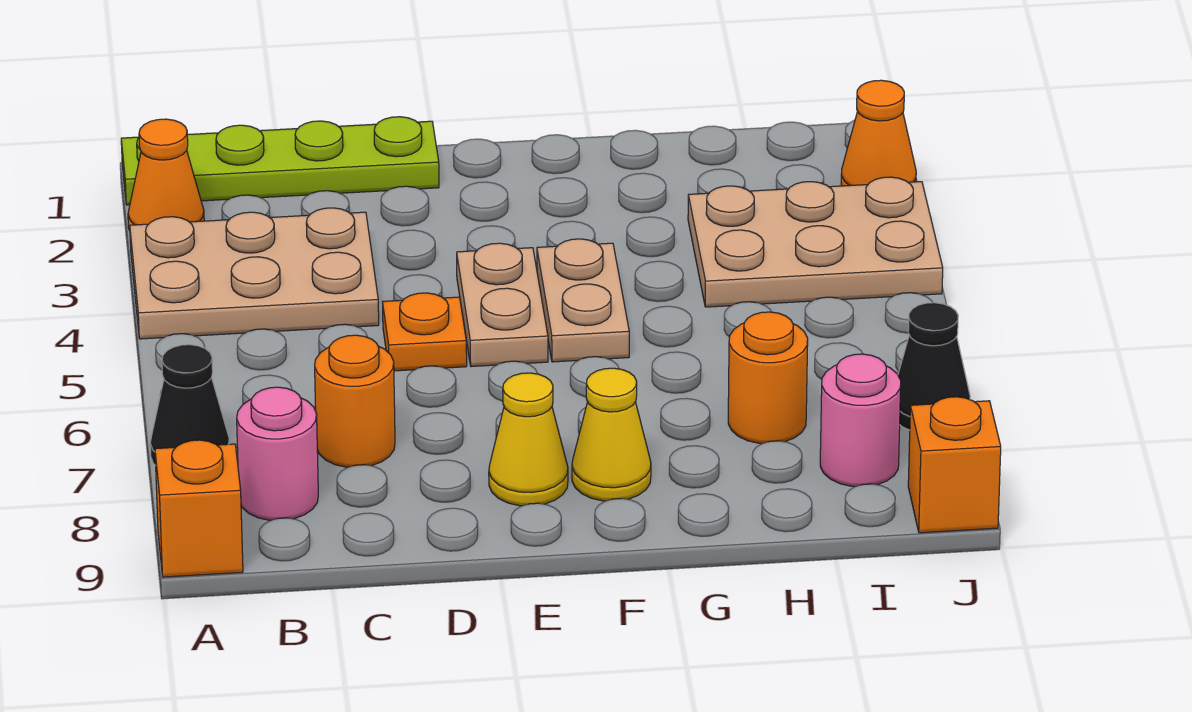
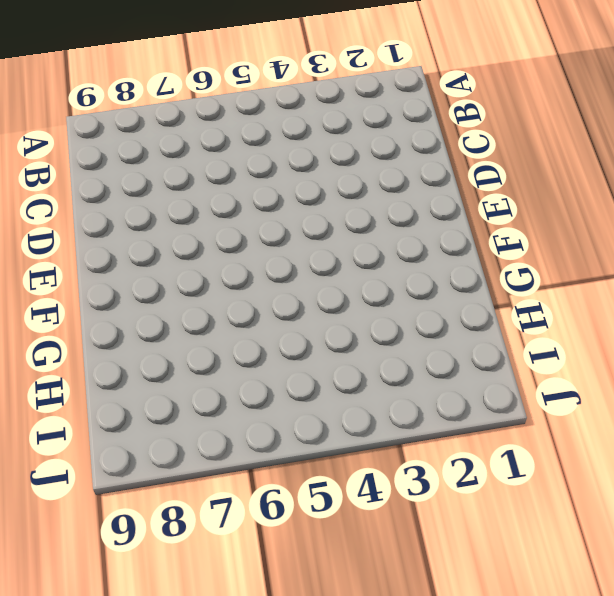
none -> lime 1x4 plate [121,117,439,205]
none -> orange 1x1 cone [128,119,204,231]
none -> tan 2x3 plate [130,208,379,339]

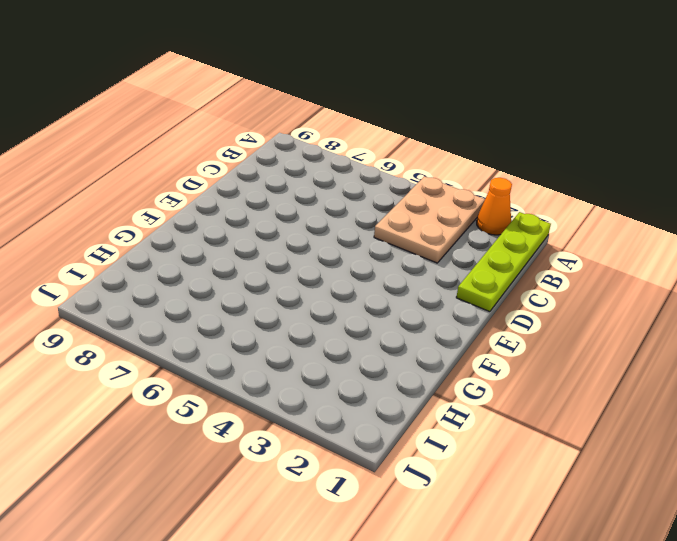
none -> black 1x1 cone [150,345,229,466]
none -> orange 1x1 brick [155,440,243,577]
none -> pink 1x1 round brick [237,387,318,520]

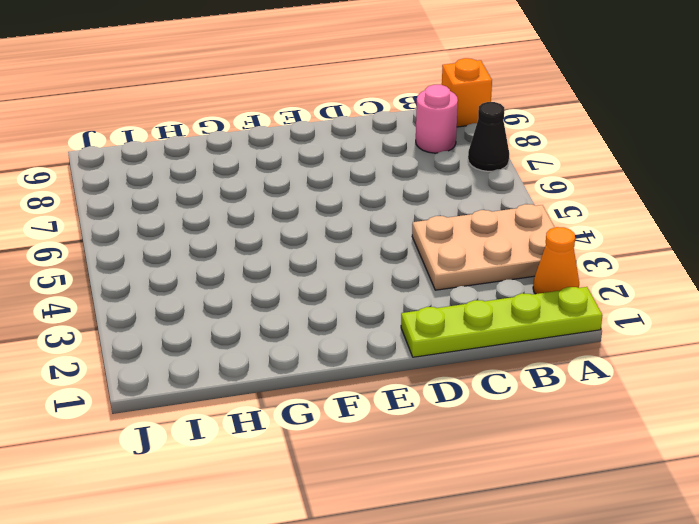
none -> orange 1x1 round brick [315,335,395,467]
none -> orange 1x1 plate [383,293,467,371]
none -> tan 1x2 plate [457,243,548,367]

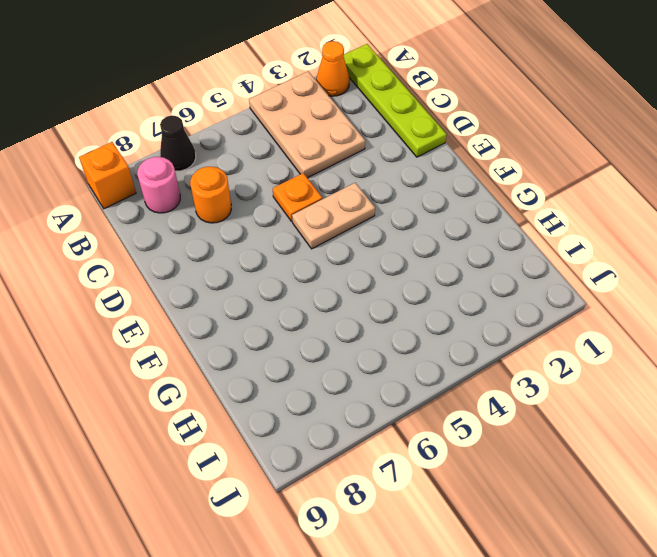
none -> yellow 1x1 cone [489,373,568,506]
none -> tan 1x2 plate [537,239,629,362]
none -> yellow 1x1 cone [572,368,651,501]

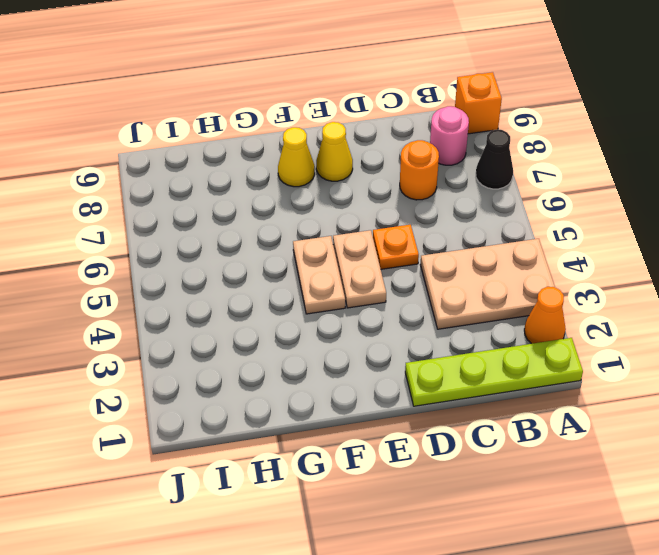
none -> tan 2x3 plate [688,177,943,307]
none -> orange 1x1 round brick [728,312,808,444]
none -> pink 1x1 round brick [820,354,901,487]

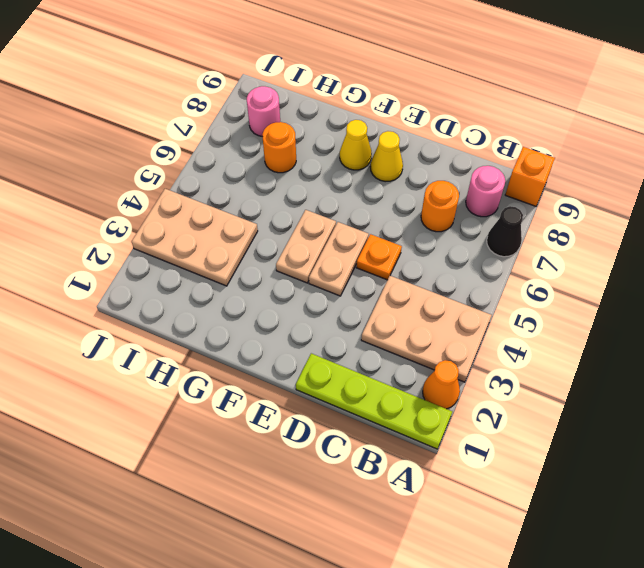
none -> orange 1x1 cone [841,80,916,186]
none -> black 1x1 cone [898,303,970,430]
none -> orange 1x1 brick [908,397,1001,533]

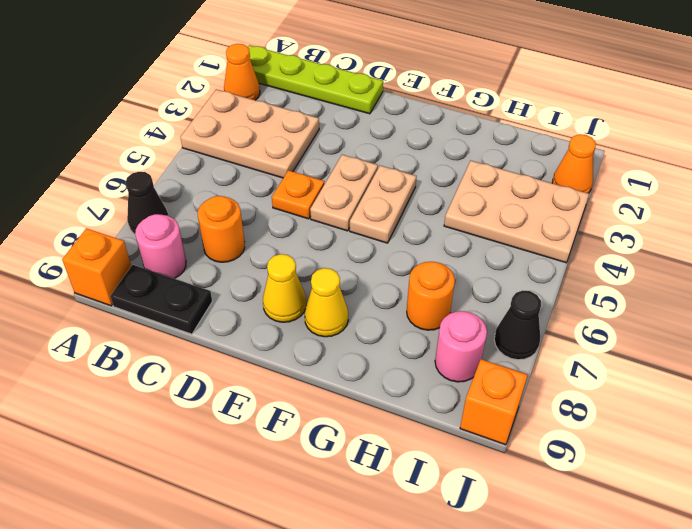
black 1x2 plate [110,265,212,334] -> none

